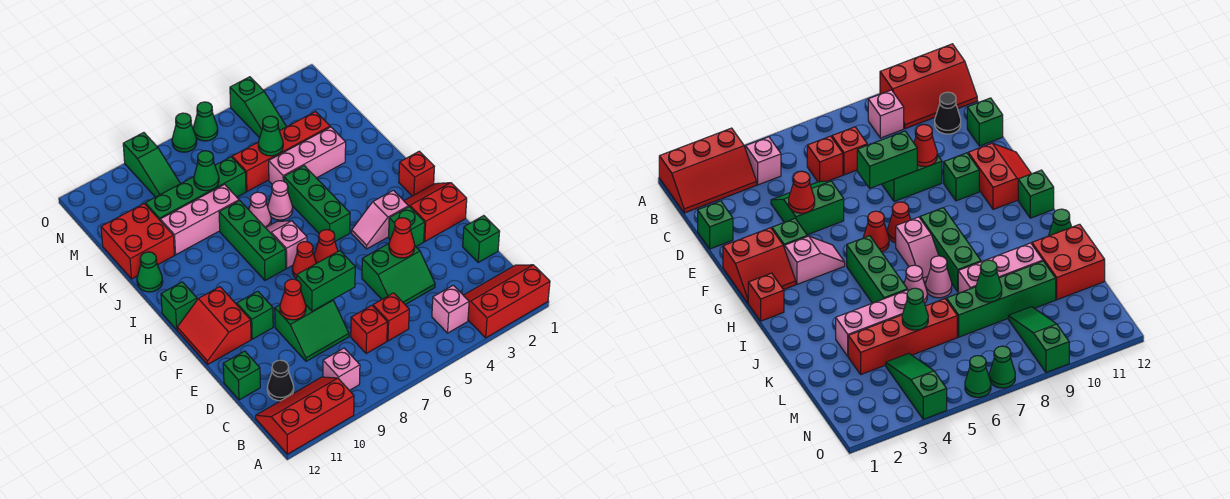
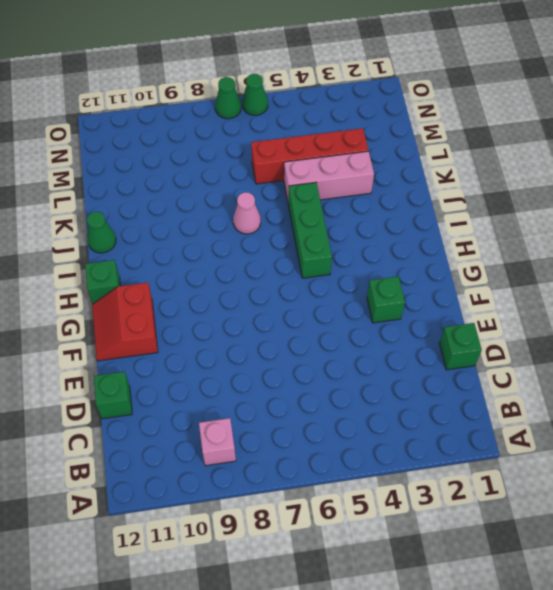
none -> red 2x3 slope [463,265,550,338]
none -> red 2x3 slope [256,377,354,454]
none -> pink 1x1 brick [432,285,469,333]
none -> red 1x1 brick [373,293,409,341]

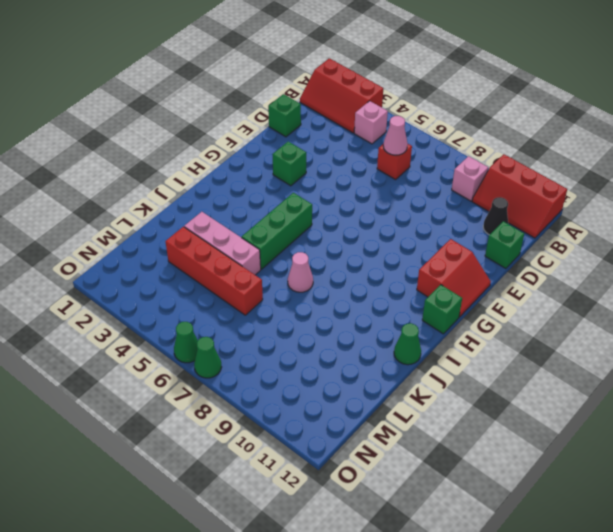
pink 1x1 cone [383,116,408,155] -> pink 1x1 cone moved to [268,181,293,220]
none -> red 1x1 brick [351,306,388,354]
none -> green 2x2 slope [362,243,435,305]
none -> green 2x2 slope [275,300,349,361]
none -> red 2x2 slope [404,183,467,241]

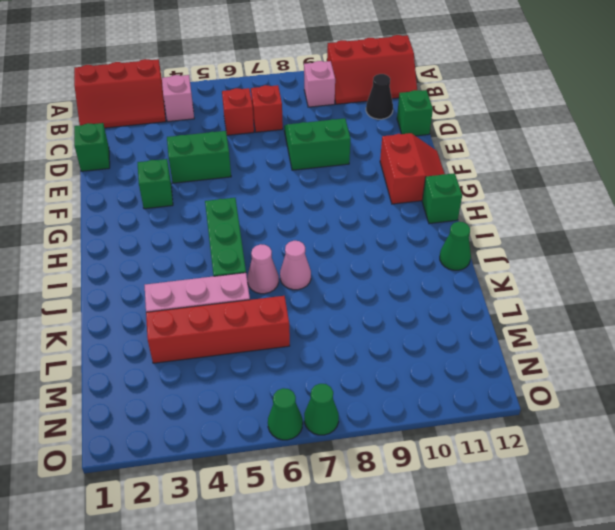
none -> red 2x2 slope [404,183,467,241]
none -> green 1x1 brick [237,291,273,339]
none -> pink 1x2 slope [352,190,409,249]
none -> red 1x1 cone [314,230,338,263]

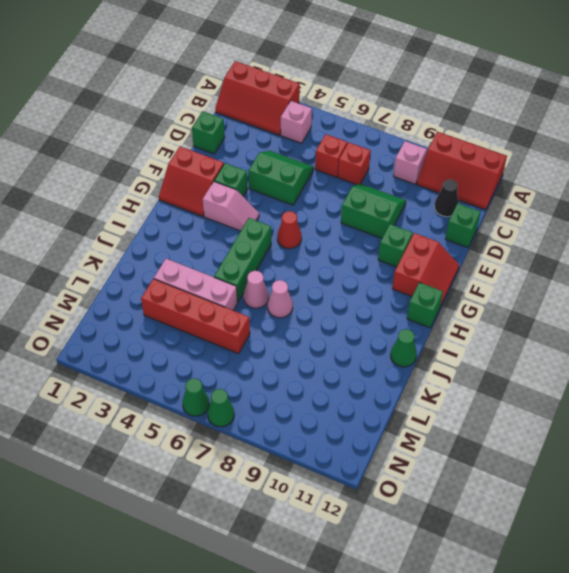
none -> red 1x1 cone [292,242,316,279]
none -> red 1x1 brick [399,151,434,196]
none -> pink 1x2 slope [266,221,307,268]
none -> green 1x3 brick [219,201,286,280]

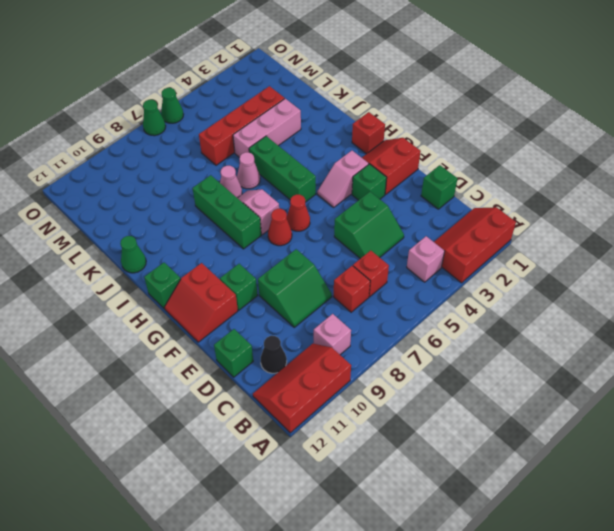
none -> pink 1x3 brick [160,184,239,255]
none -> red 2x2 brick [101,204,174,279]
none -> green 1x4 brick [145,157,246,220]
none -> green 1x3 slope [230,77,286,138]

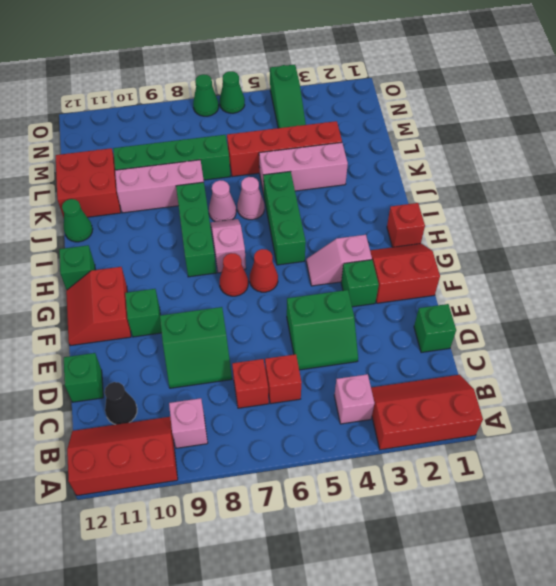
none -> green 1x3 slope [123,133,180,197]
none -> red 1x1 cone [389,218,415,258]
none -> green 1x2 brick [297,251,355,311]
none -> red 1x1 cone [280,279,306,320]

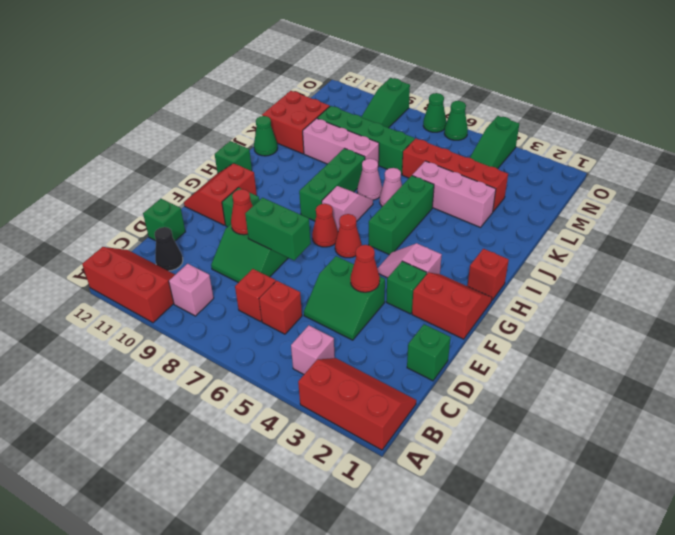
none -> green 1x1 cone [258,116,283,156]
none -> green 1x1 cone [194,151,219,191]

